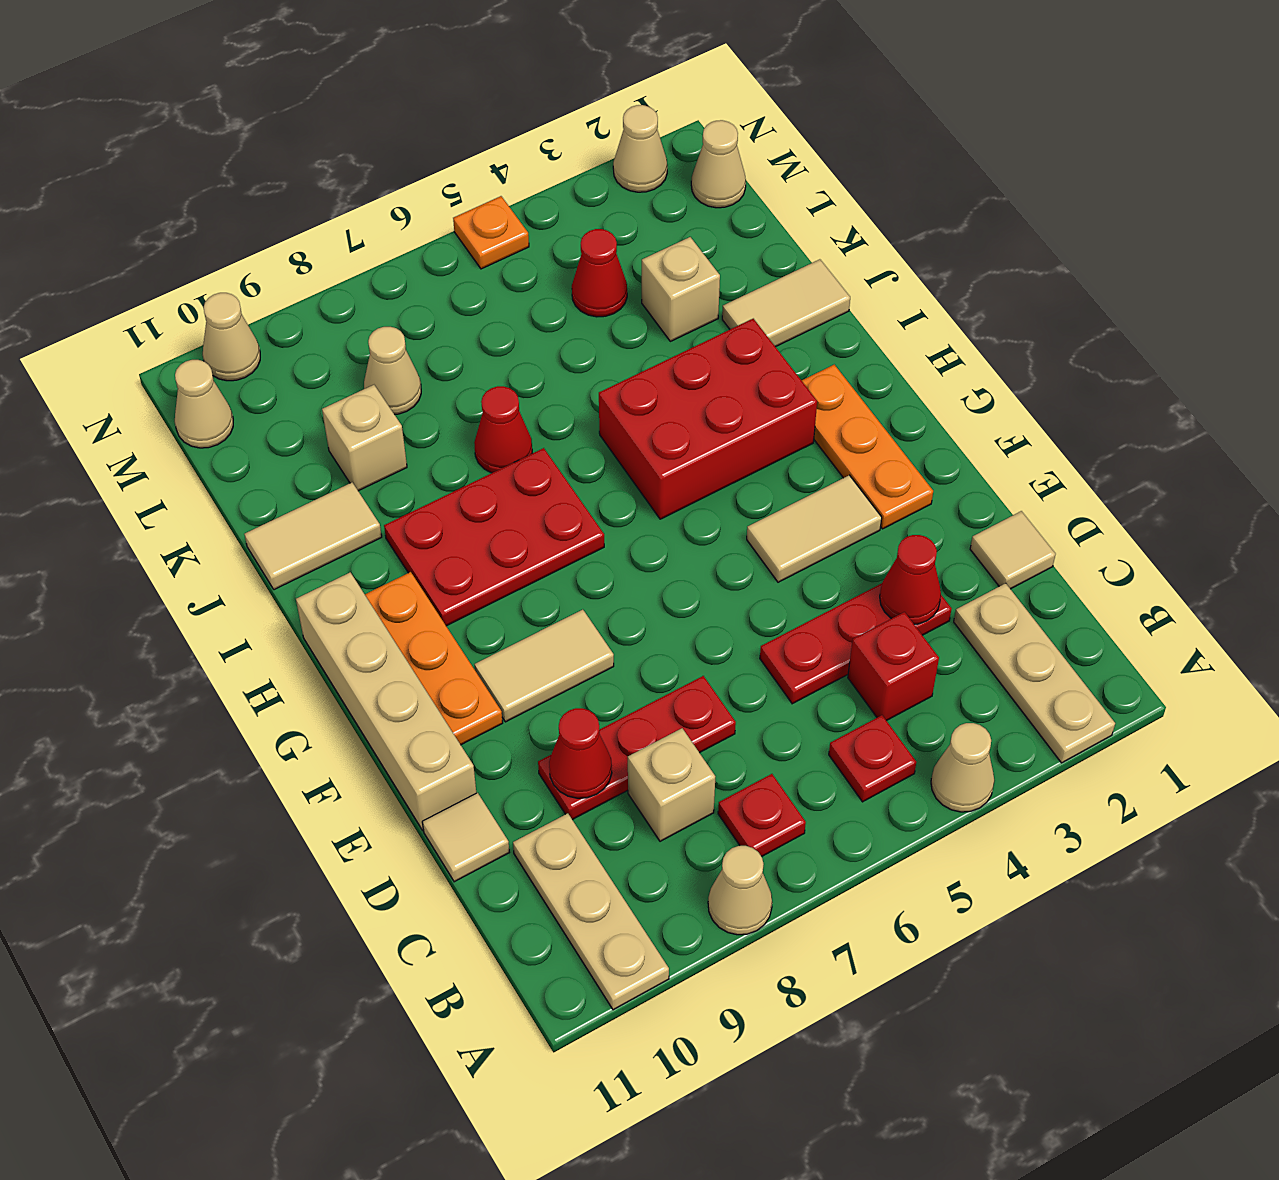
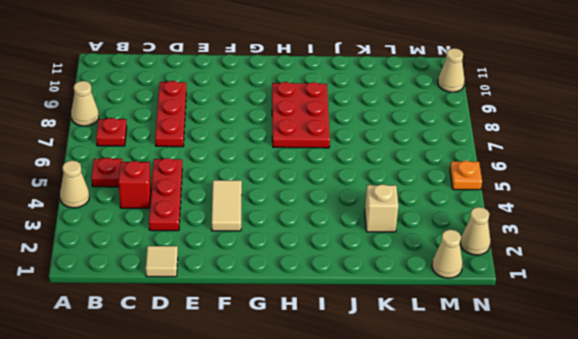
none -> tan 1x3 plate [954,583,1115,763]
none -> tan 1x3 plate [513,813,669,1010]
none -> tan 1x1 brick [628,728,715,841]
none -> tan 1x1 tile [422,793,509,882]

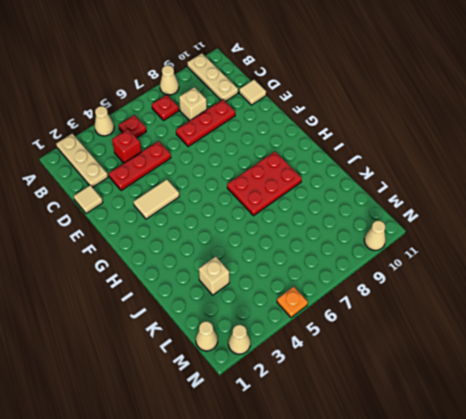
none -> tan 1x4 brick [296,572,476,830]
none -> orange 1x3 plate [801,365,933,529]
none -> tan 1x2 tile [475,610,614,722]
none -> orange 1x3 plate [365,572,503,745]

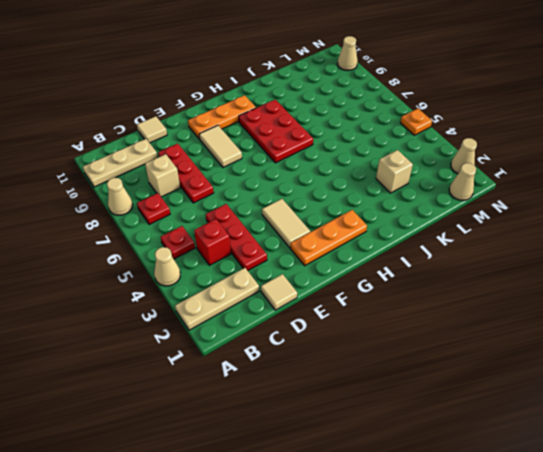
none -> tan 1x4 brick [296,572,476,830]
none -> red 2x3 brick [599,319,817,519]
none -> tan 1x2 tile [722,259,850,347]
none -> red 1x1 cone [474,386,532,473]

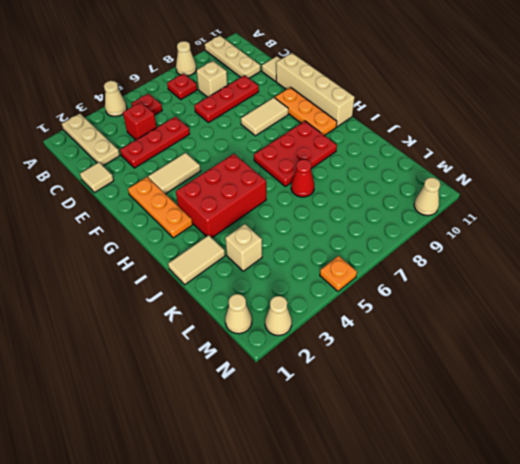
none -> tan 1x2 tile [244,482,382,590]
none -> tan 1x1 brick [322,385,407,491]
none -> red 1x1 cone [572,229,627,317]
none -> tan 1x1 cone [364,327,421,414]

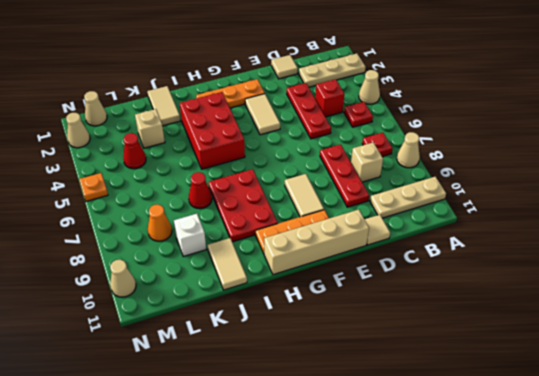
white 1x1 brick [174,214,206,257] -> tan 1x1 brick [322,385,407,491]
orange 1x1 cone [148,205,172,241] -> tan 1x1 cone [364,327,421,414]
none -> tan 1x1 cone [175,360,233,448]
none -> red 1x1 cone [880,535,941,624]
none -> red 1x1 cone [549,708,612,798]

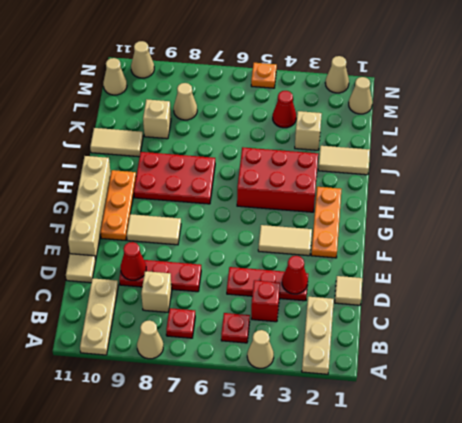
none -> red 1x1 cone [474,386,532,473]

